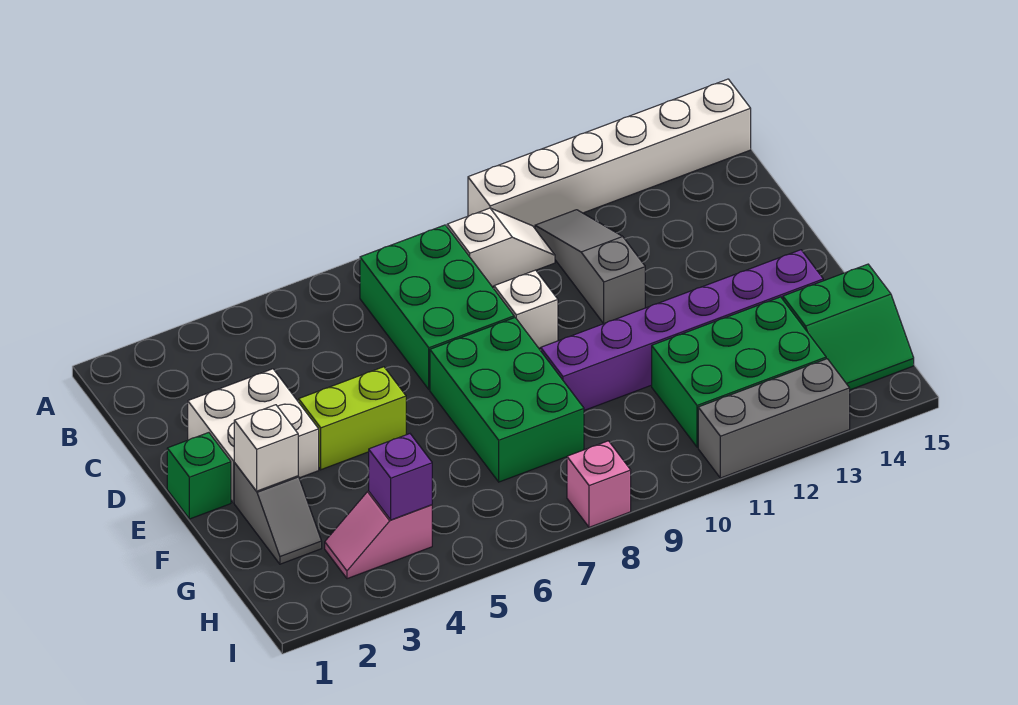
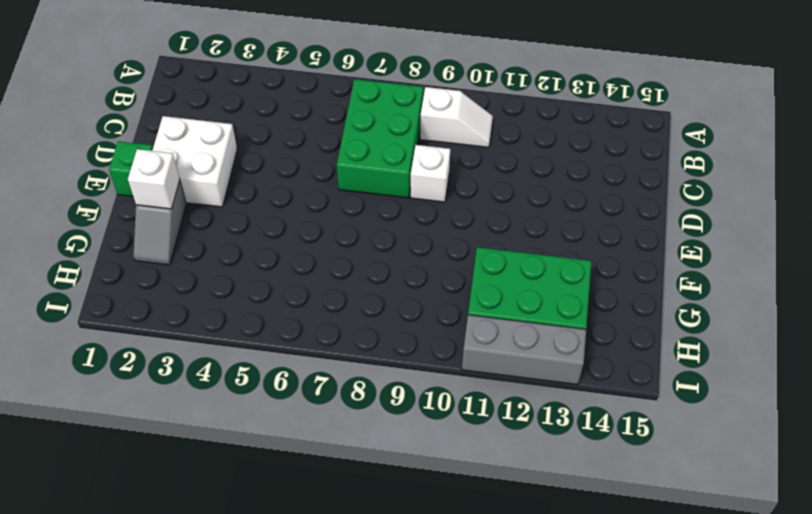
none -> white 1x6 brick [468,79,751,228]
none -> grey 1x3 slope [535,210,645,323]
none -> lime 1x2 brick [299,367,406,470]

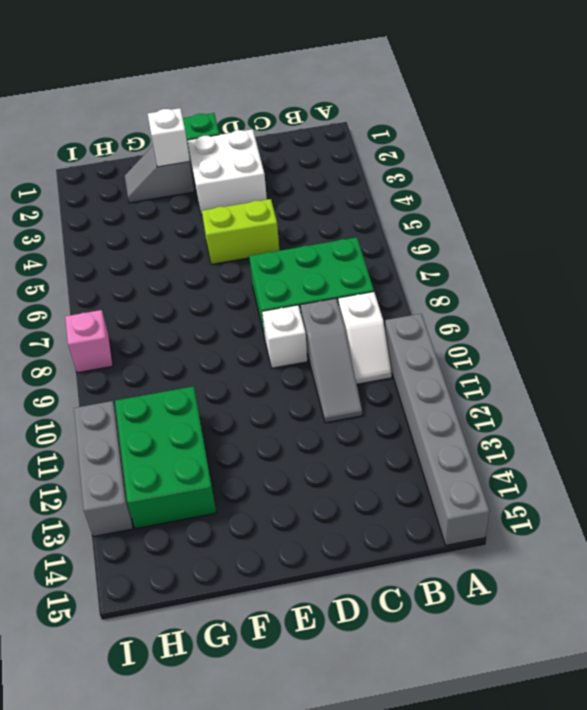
grey 1x6 brick [385,314,489,545] -> white 1x6 brick [468,79,751,228]
grey 1x3 slope [300,298,362,423] -> grey 1x3 slope turned to [535,210,645,323]
lime 1x2 brick [202,199,279,264] -> lime 1x2 brick turned to [299,367,406,470]
none -> green 2x3 brick [430,318,584,482]
none -> purple 1x6 brick [541,250,823,410]
none -> green 2x2 slope [783,264,914,390]

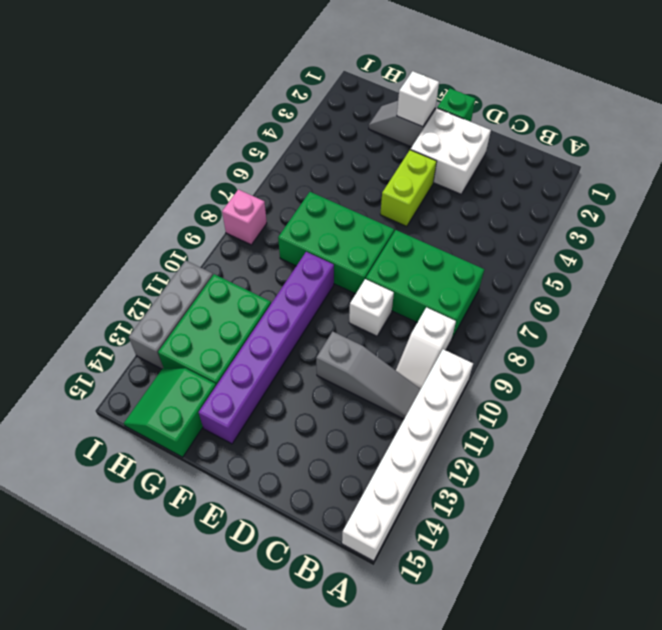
none -> pink 1x2 slope [325,491,432,579]
none -> purple 1x1 brick [369,434,432,520]

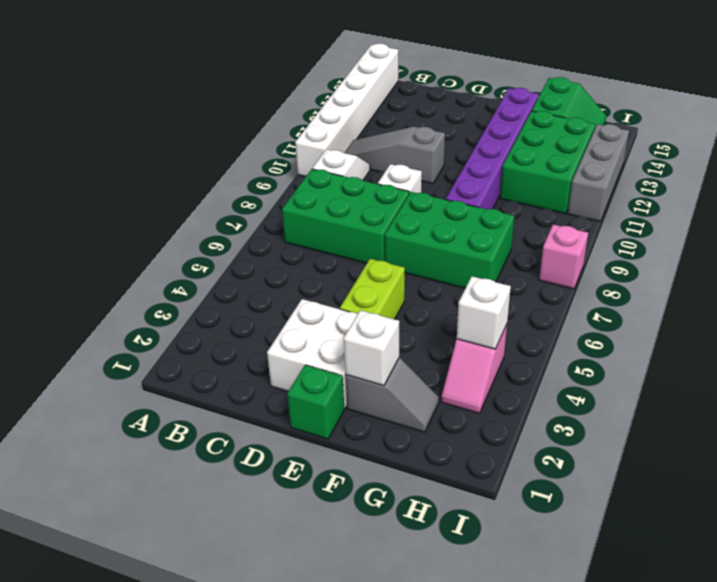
white 1x1 brick [457,276,511,349] -> purple 1x1 brick [369,434,432,520]

